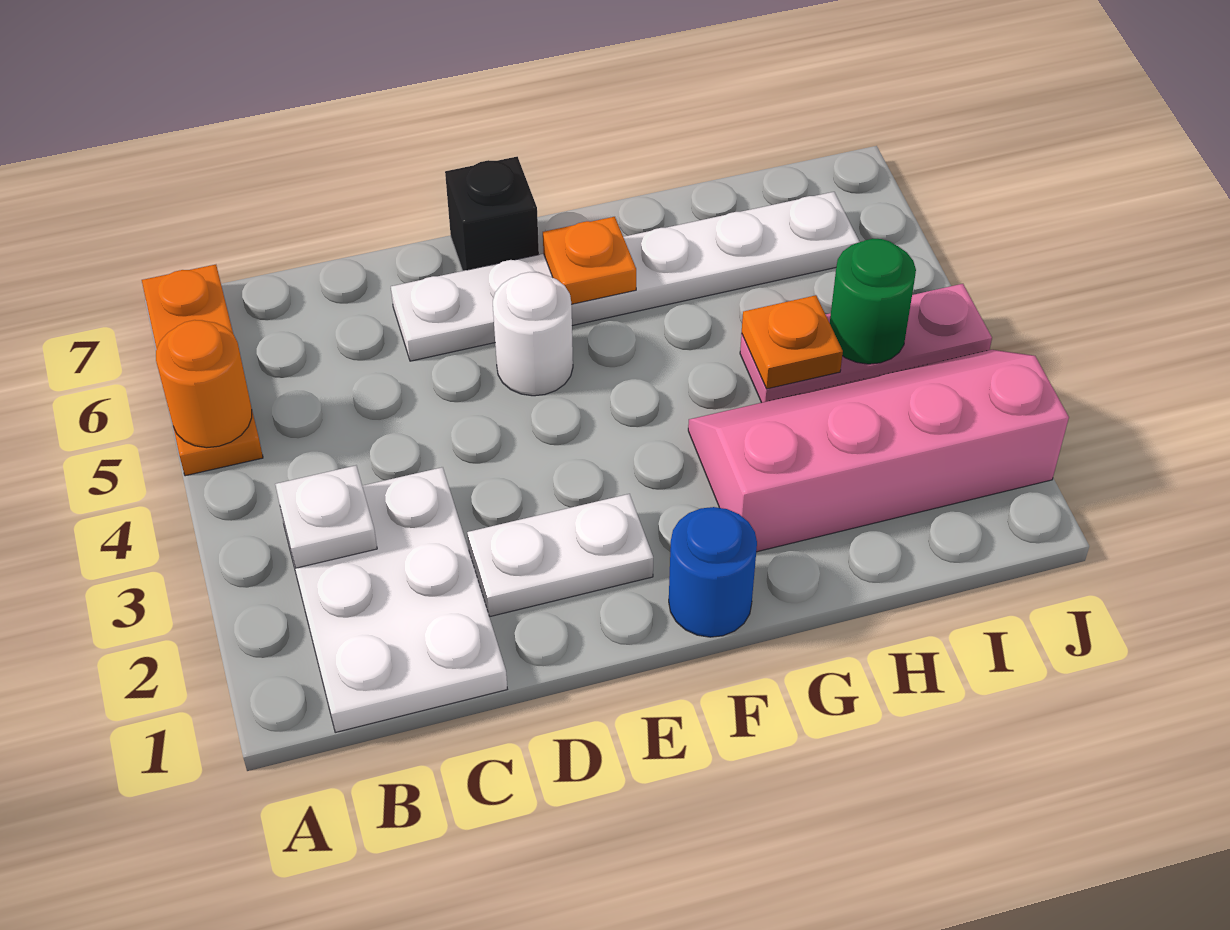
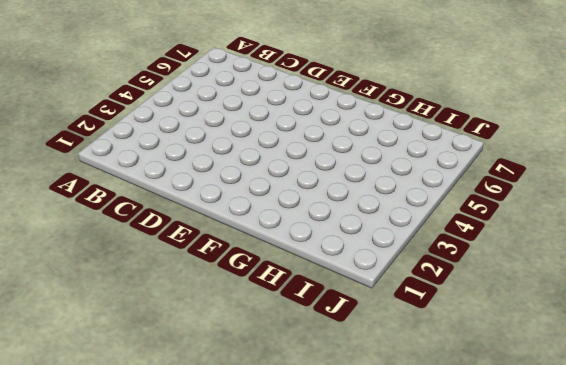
none -> orange 1x3 plate [142,265,263,476]
none -> white 2x3 plate [282,467,507,732]
none -> white 1x2 plate [467,494,653,617]

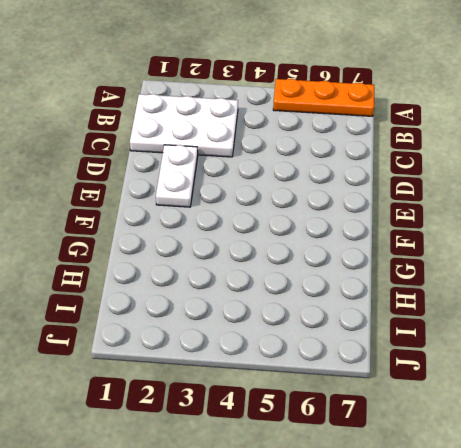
none -> white 1x6 plate [391,192,859,361]
none -> white 1x1 round brick [493,272,573,396]
none -> black 1x1 brick [445,157,539,271]

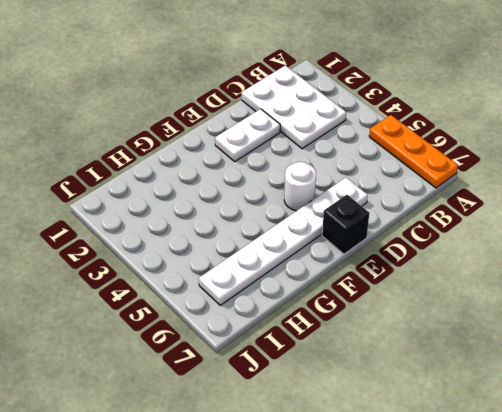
none -> blue 1x1 round brick [669,507,757,637]
none -> pink 2x4 slope [688,350,1069,552]
none -> pink 1x3 plate [740,284,992,403]

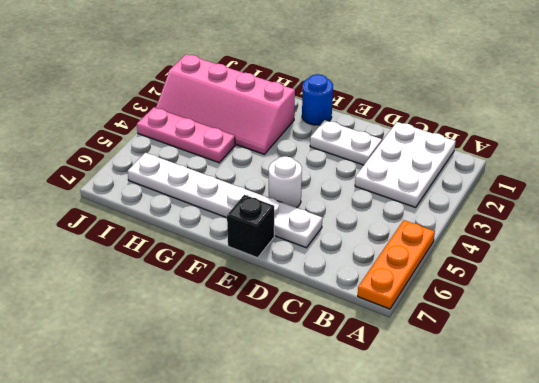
none -> orange 1x1 round brick [156,320,252,448]
none -> white 1x1 plate [275,466,377,568]
none -> orange 1x1 plate [543,217,636,304]

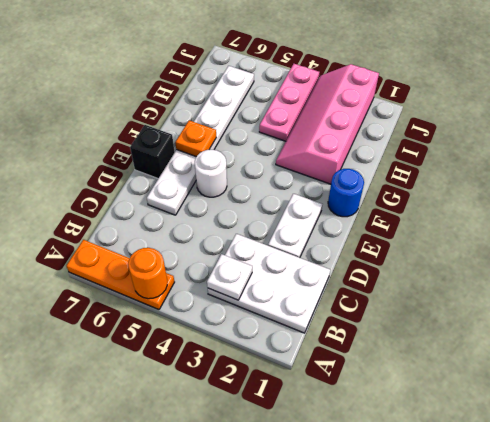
none -> orange 1x1 plate [742,295,843,389]
none -> green 1x1 round brick [830,239,916,364]

